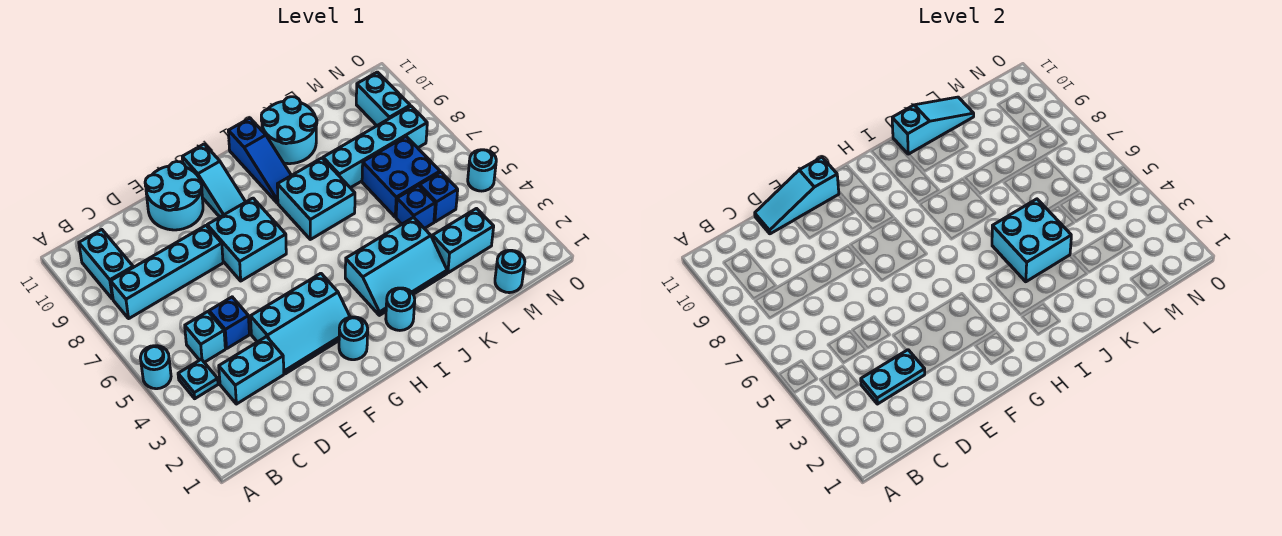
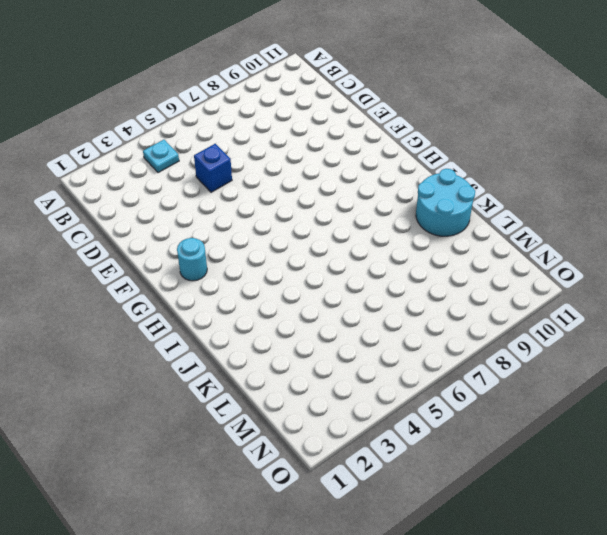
none -> cyan 1x1 round brick [140,346,171,389]
none -> cyan 1x4 brick [111,226,223,318]
none -> cyan 1x2 brick [79,230,133,299]

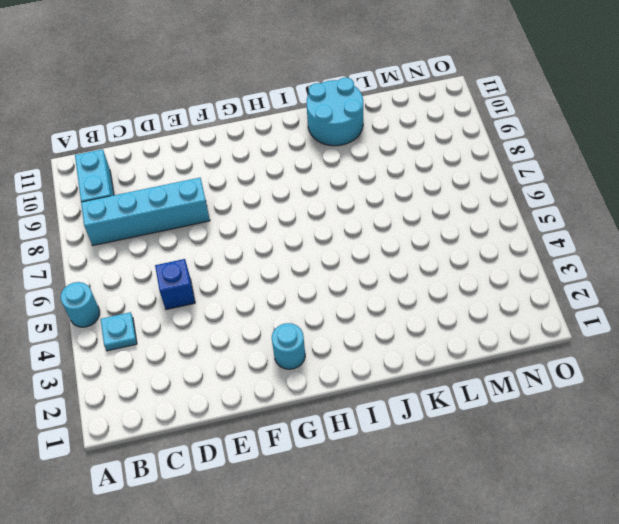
none -> cyan 1x2 brick [219,337,284,404]
none -> cyan 1x1 brick [185,312,225,362]
none -> cyan 2x3 slope [251,273,350,374]

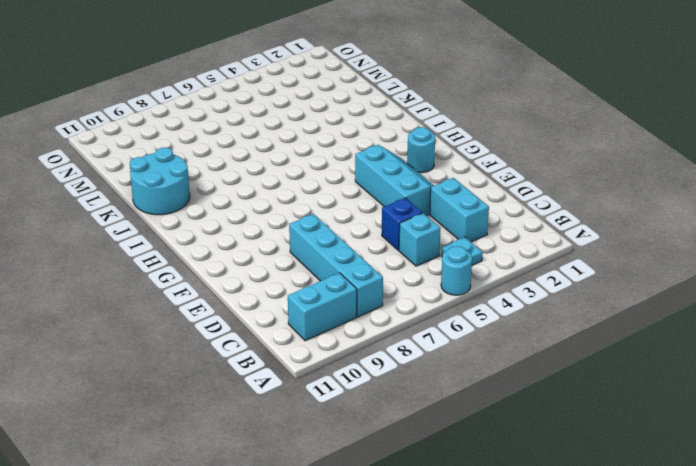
none -> cyan 2x2 round brick [145,161,203,230]
none -> cyan 2x2 brick [207,198,286,281]
none -> cyan 1x3 slope [182,144,245,217]

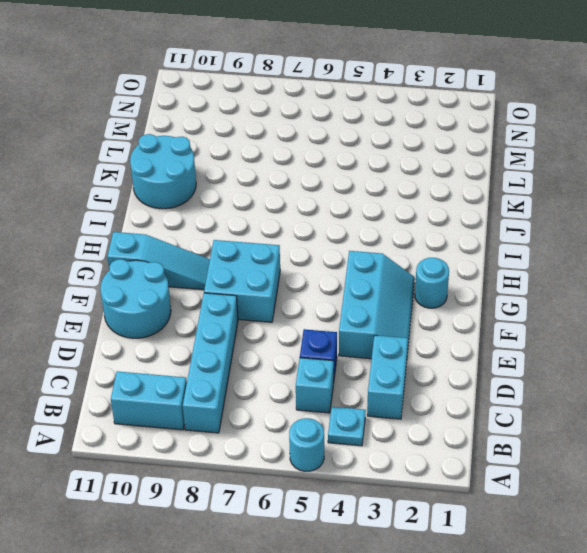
none -> cyan 1x1 round brick [386,288,415,330]
none -> cyan 2x3 slope [345,217,447,315]
none -> cyan 2x2 brick [277,158,355,239]

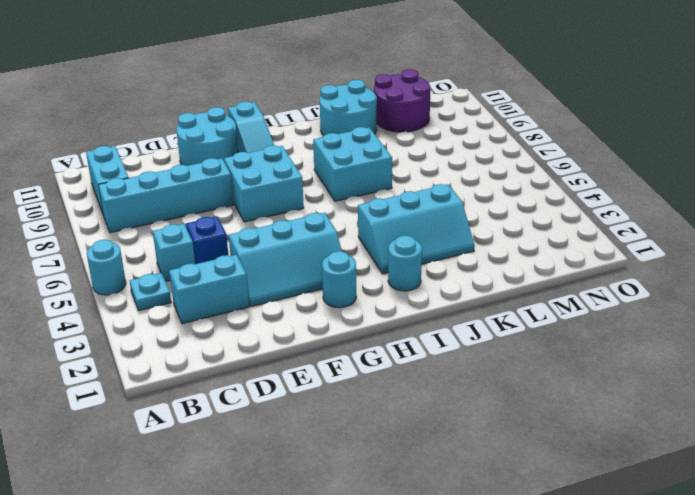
purple 2x2 round brick [374,69,431,132] -> none
none -> blue 1x3 slope [228,118,291,203]
none -> cyan 1x4 brick [323,106,427,188]
none -> cyan 1x2 brick [432,209,494,273]

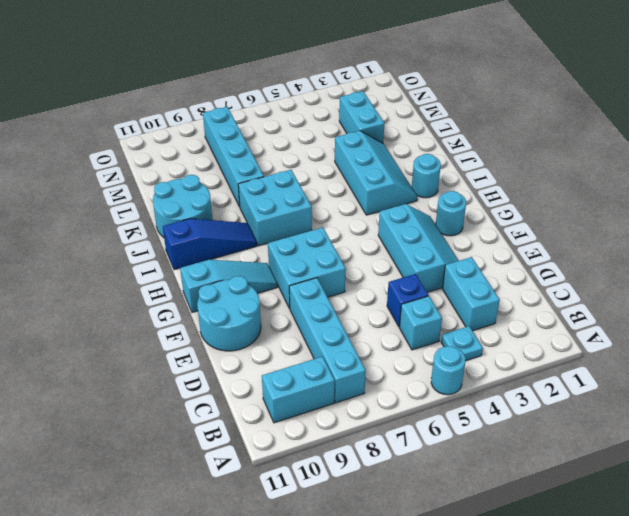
none -> blue 1x1 brick [396,185,435,229]
none -> blue 2x2 brick [362,137,440,217]
none -> cyan 1x1 round brick [495,250,525,293]

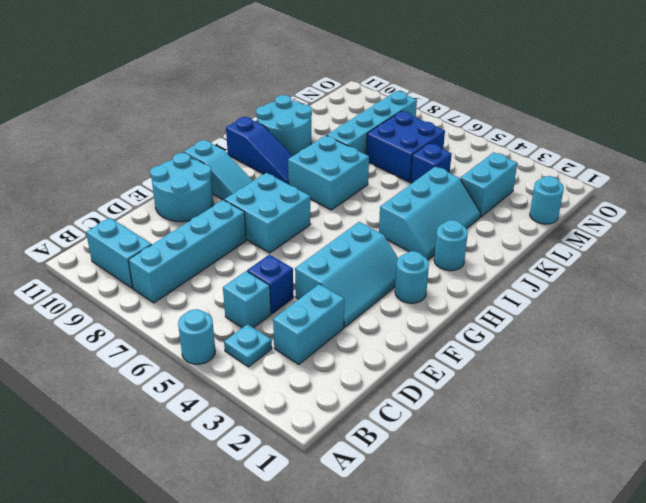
none -> blue 1x1 brick [420,172,458,222]
none -> cyan 1x2 brick [356,72,410,126]
none -> cyan 1x1 round brick [468,150,496,191]

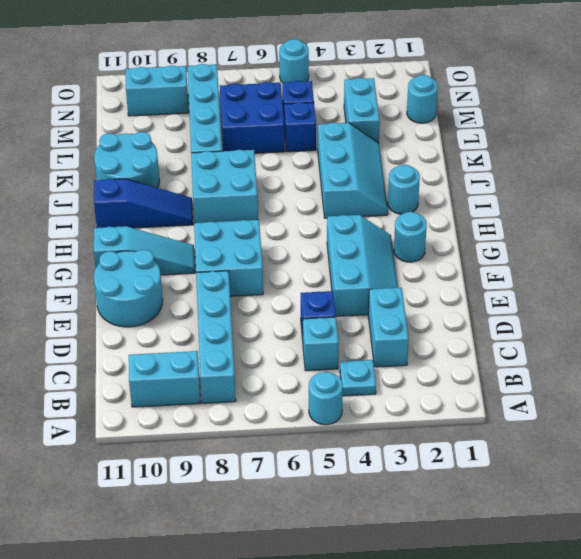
none -> cyan 1x2 plate [861,350,925,404]
none -> cyan 1x3 slope [755,157,839,234]
none -> cyan 2x2 brick [992,199,1071,282]

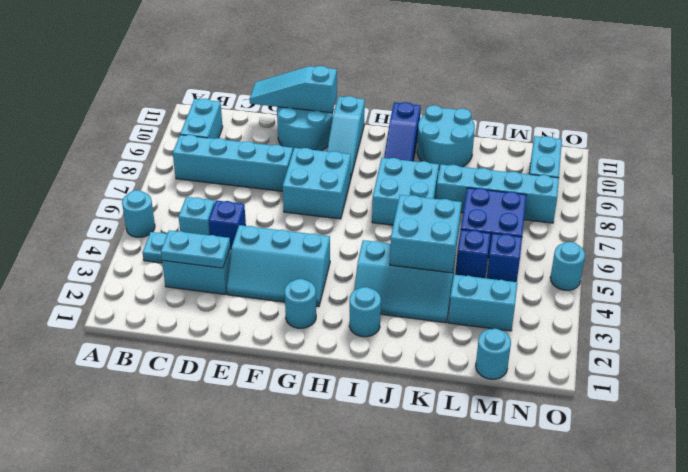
none -> cyan 1x3 slope [892,97,974,154]

